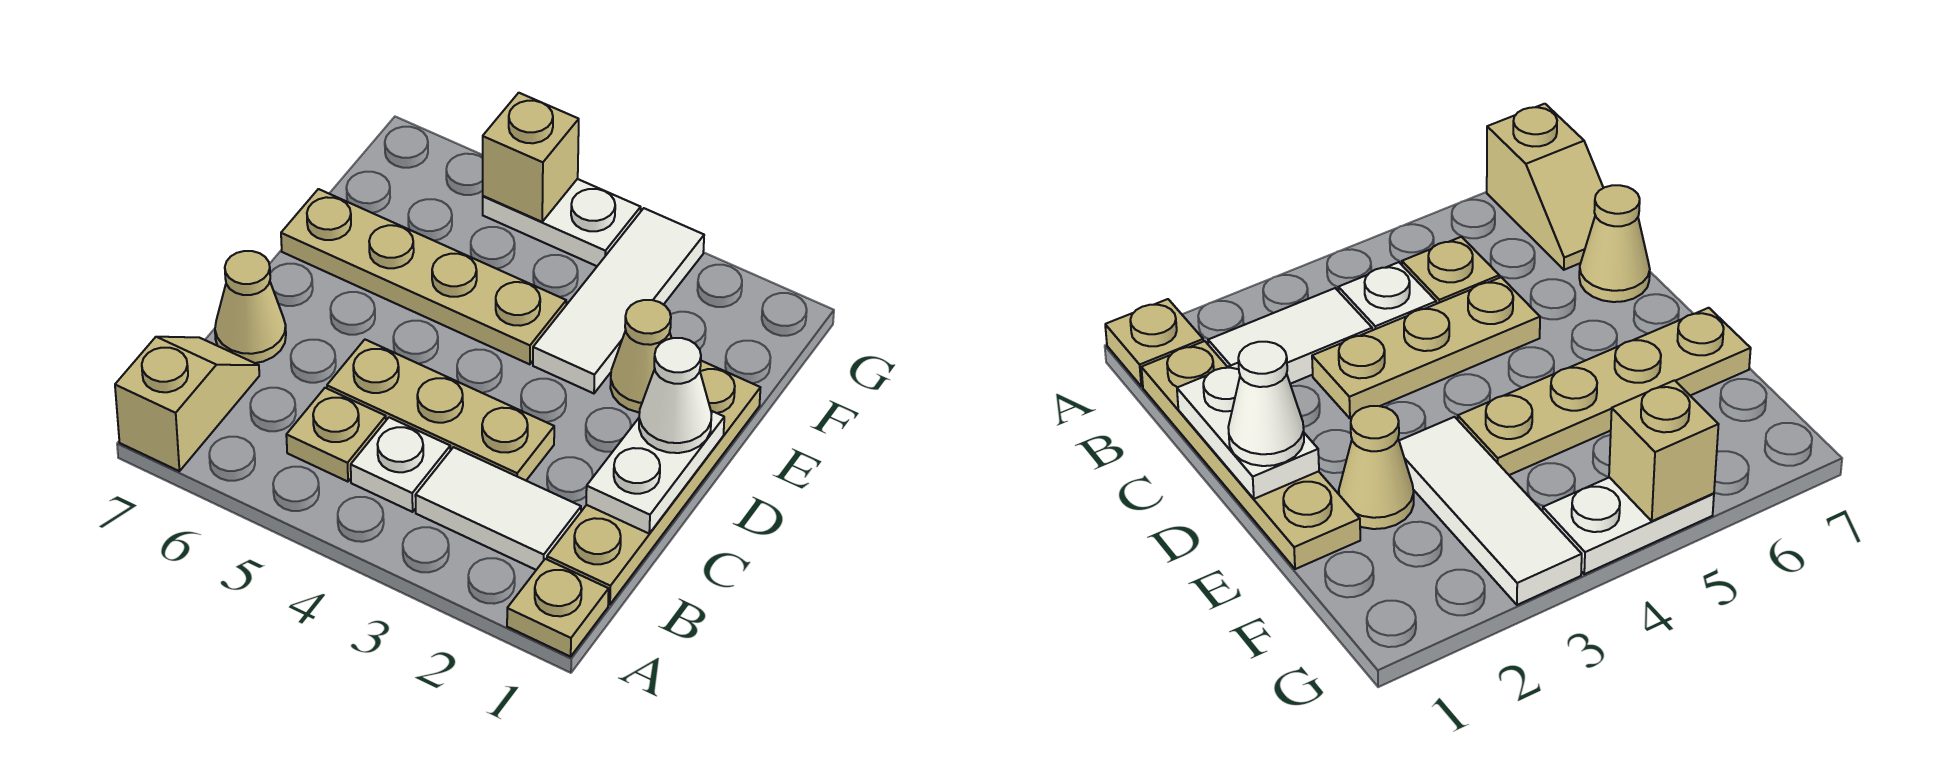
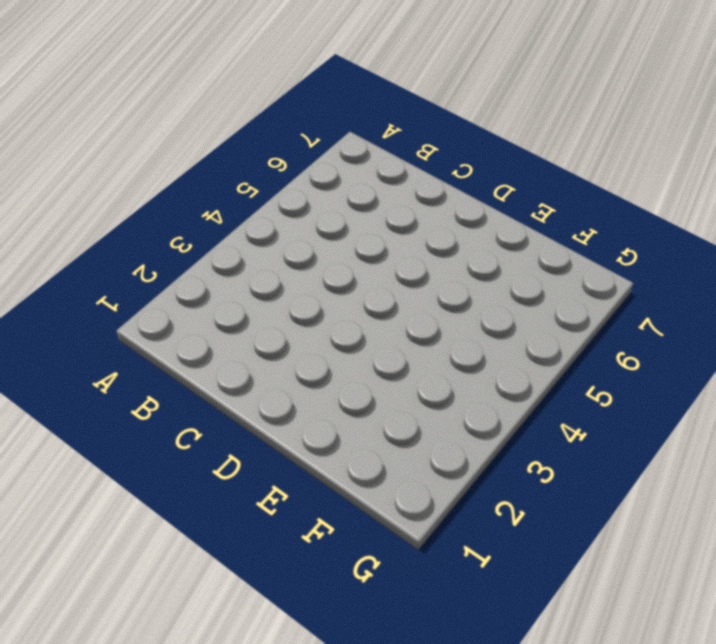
none -> tan 1x1 plate [507,559,609,657]
none -> tan 1x2 slope [115,337,259,471]
none -> tan 1x4 plate [547,361,760,604]

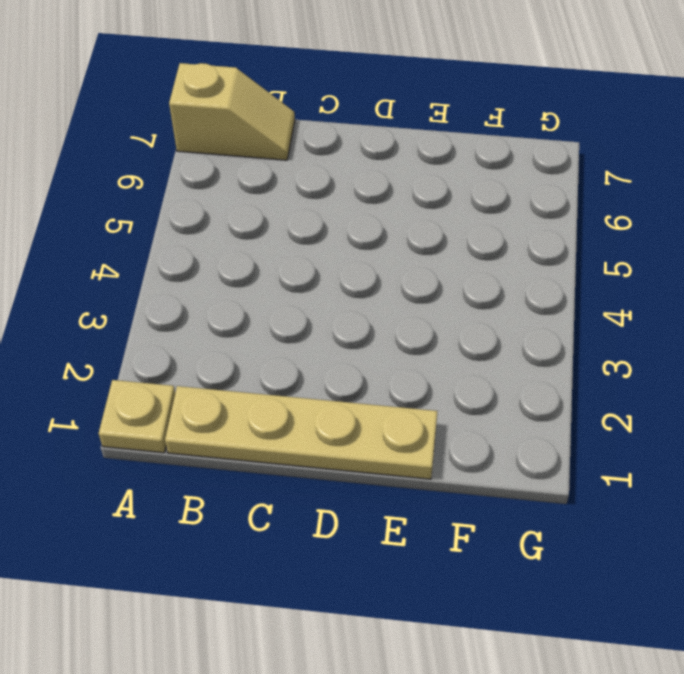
none -> white 1x2 tile [415,447,581,570]
none -> white 1x1 plate [351,417,450,512]
none -> tan 1x1 plate [286,388,386,482]

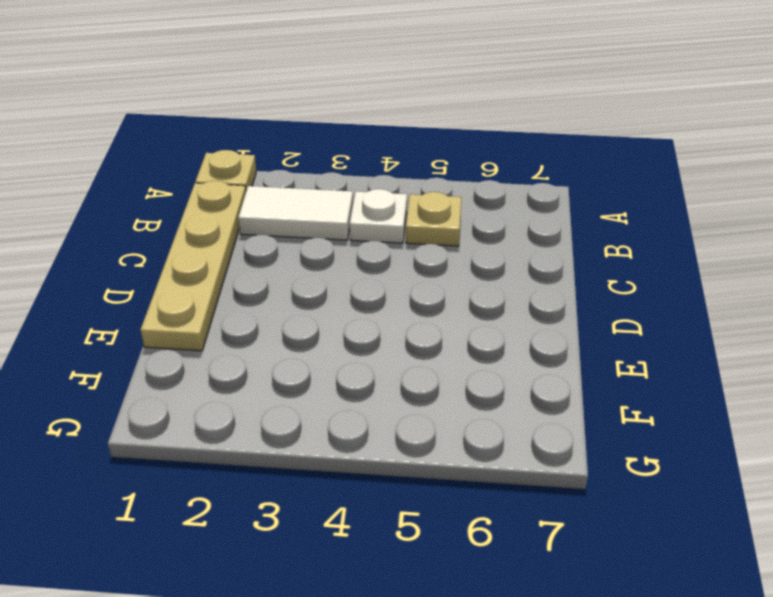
none -> tan 1x2 slope [115,337,259,471]
none -> tan 1x3 plate [327,340,554,480]
none -> tan 1x1 cone [215,251,286,363]

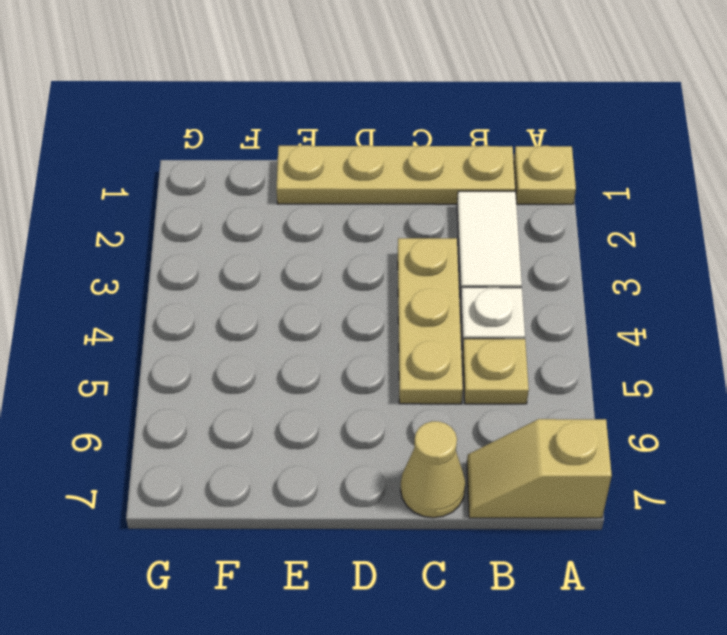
none -> tan 1x1 cone [610,300,671,412]
none -> white 1x3 tile [533,208,704,393]
none -> tan 1x4 plate [281,189,566,364]

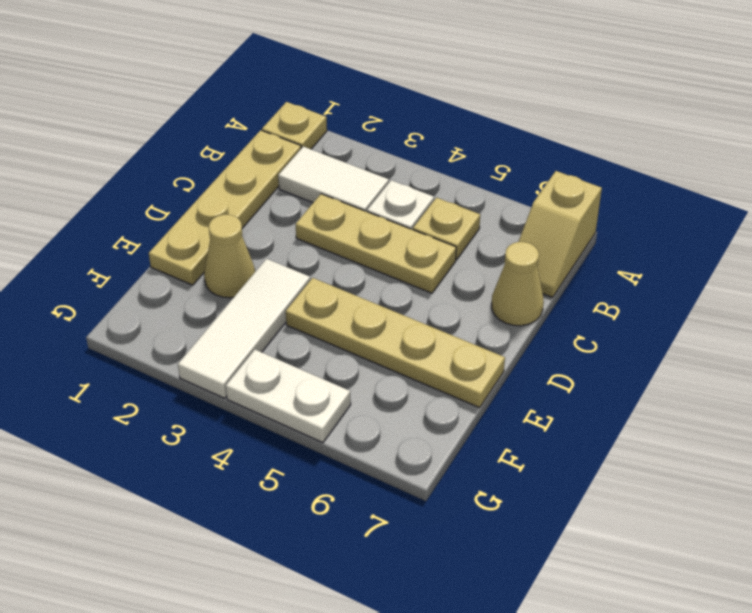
none -> white 1x2 plate [586,411,724,534]
none -> tan 1x1 brick [483,93,579,222]
none -> white 1x1 cone [639,338,712,453]

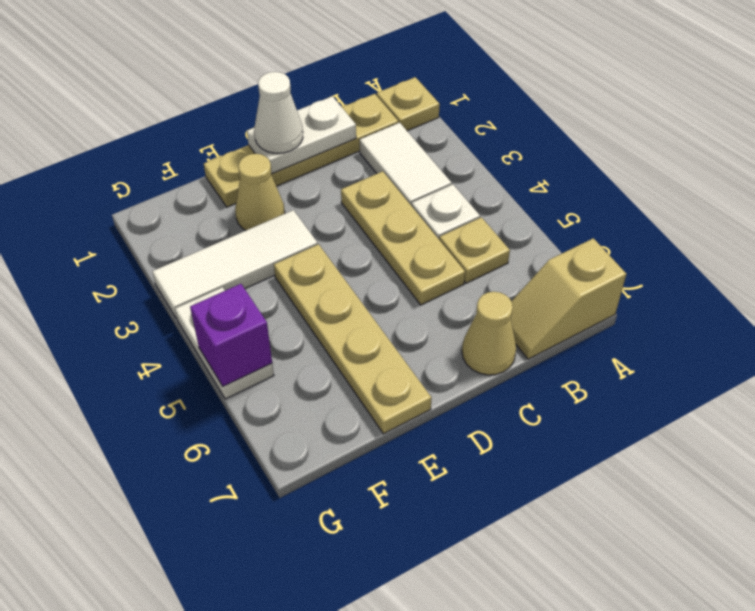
purple 1x1 brick [190,284,272,386] -> tan 1x1 brick [483,93,579,222]

